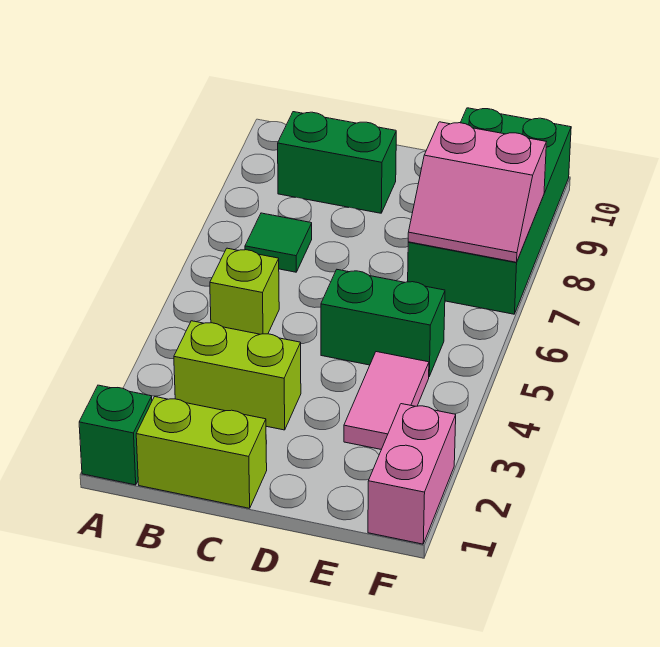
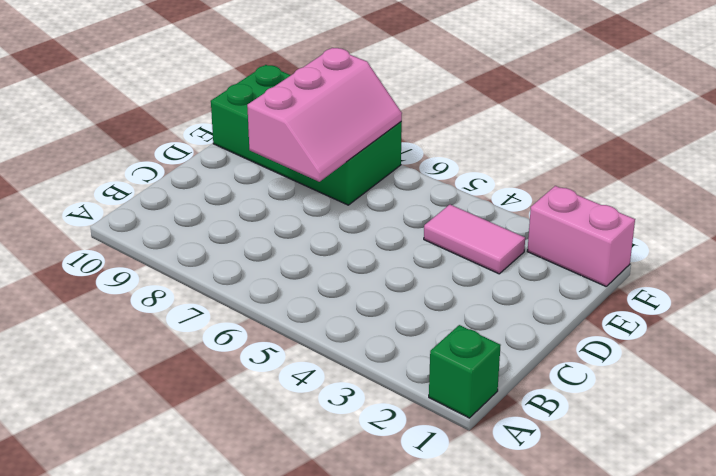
pink 2x3 slope [247,48,402,182] -> pink 2x2 slope [408,122,546,262]
none -> lime 1x2 brick [136,397,267,508]
none -> lime 1x2 brick [174,321,301,430]

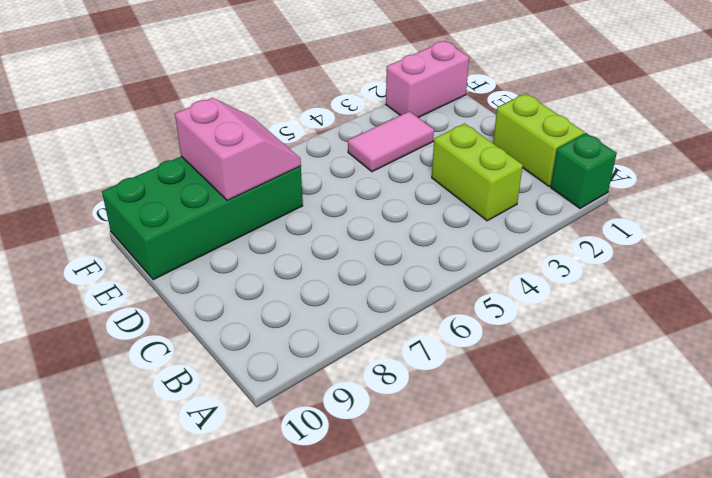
none -> lime 1x1 brick [210,248,279,334]
none -> green 1x1 tile [245,213,312,272]

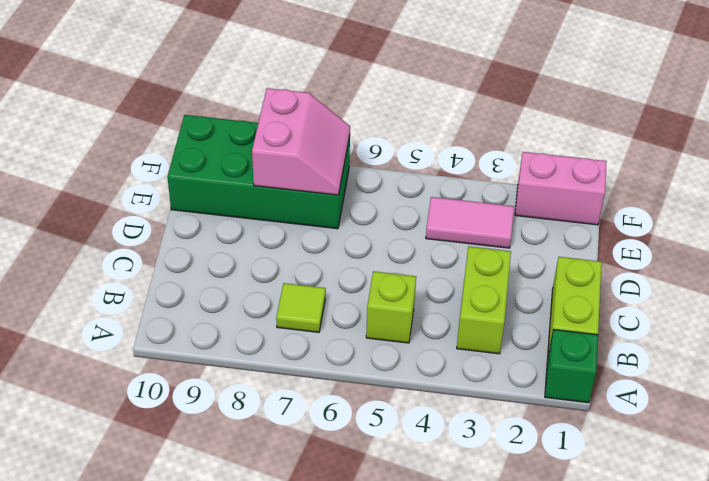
lime 1x1 tile [276,283,326,332] -> green 1x1 tile [245,213,312,272]
none -> green 1x2 brick [278,112,396,213]
none -> green 1x2 brick [321,270,445,376]

